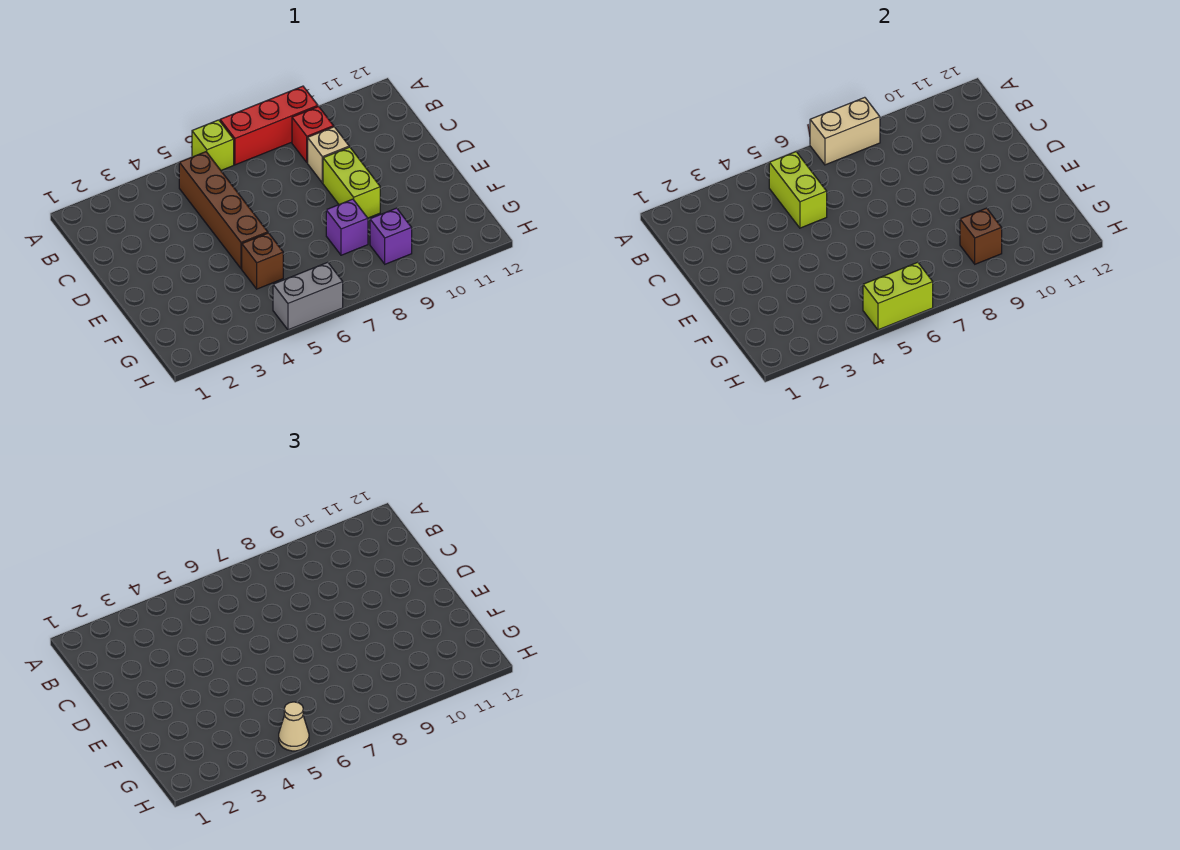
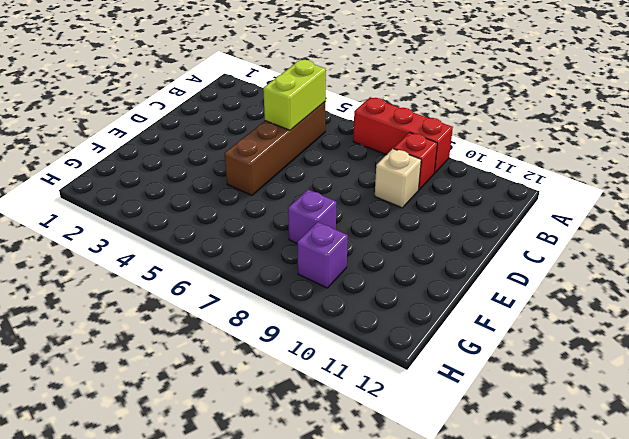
none -> lime 1x1 brick [192,120,234,170]
none -> lime 1x2 brick [323,147,380,218]
none -> brown 1x1 brick [242,233,283,289]

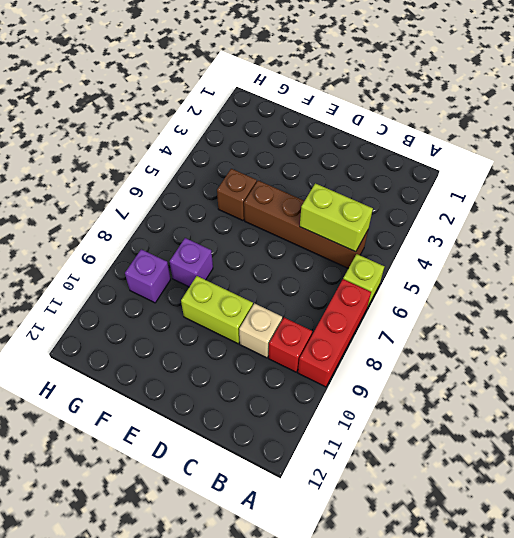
none -> grey 1x2 brick [273,262,343,330]
none -> tan 1x2 brick [810,97,880,165]
none -> brown 1x1 brick [960,208,1002,264]

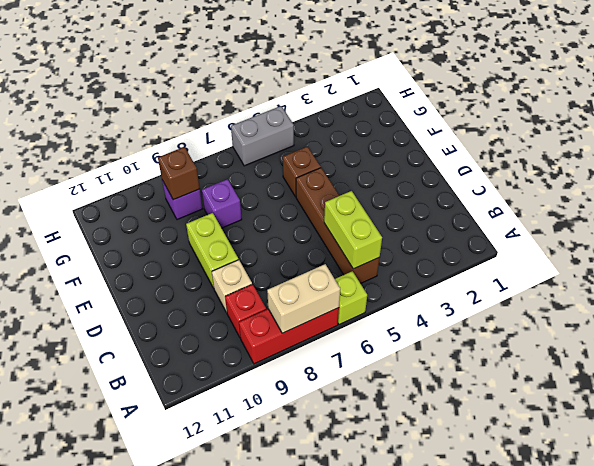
none -> lime 1x2 brick [863,262,933,330]
none -> tan 1x1 cone [279,702,309,751]

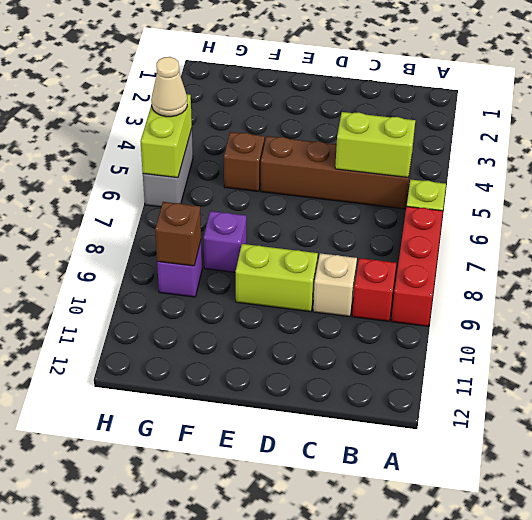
none -> tan 1x2 brick [810,97,880,165]

